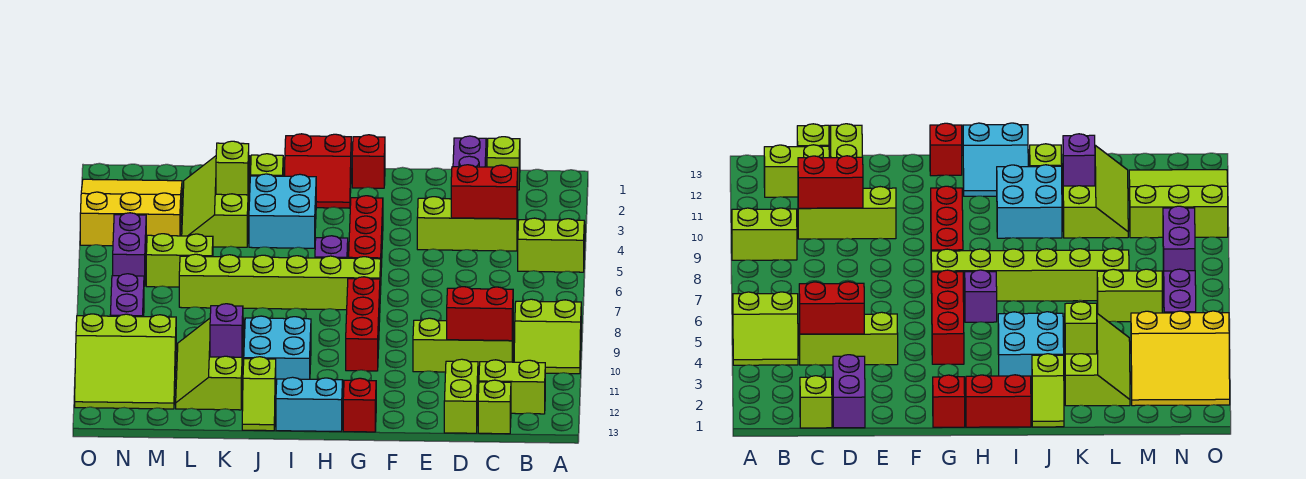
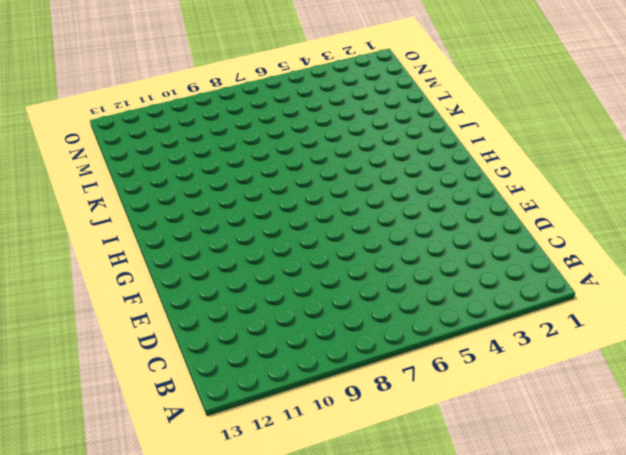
none -> lime 2x2 slope [518,218,585,272]
none -> lime 2x2 slope [514,299,581,374]
none -> lime 1x2 brick [479,360,545,414]
none -> lime 1x1 brick [487,137,520,190]

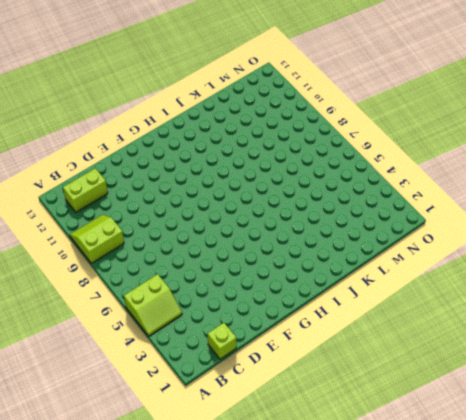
none -> lime 1x3 brick [417,197,518,251]
none -> lime 1x3 brick [413,318,513,372]
none -> lime 1x1 brick [478,380,511,434]
none -> purple 1x2 brick [453,136,486,167]

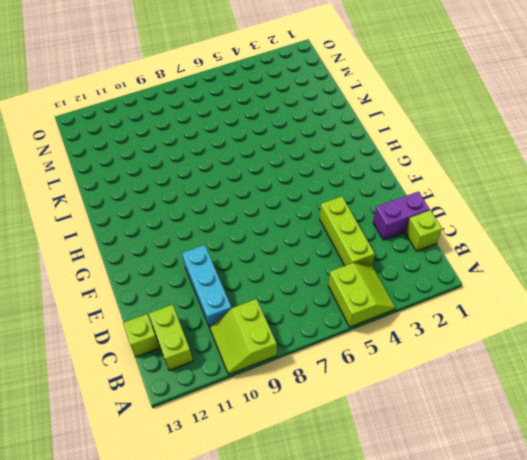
cyan 1x3 brick [182,245,232,328] -> lime 1x3 brick [413,318,513,372]
none -> lime 1x2 brick [444,359,478,433]
none -> red 1x1 brick [352,135,385,188]
none -> red 1x3 brick [349,196,383,267]
none -> lime 1x6 brick [179,254,381,310]

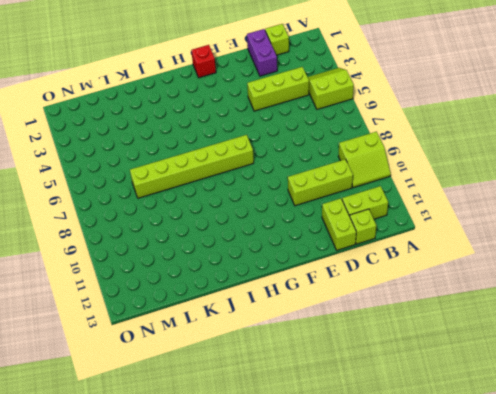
none -> red 1x3 brick [349,196,383,267]
none -> red 1x3 brick [346,277,380,371]
none -> red 1x1 brick [343,378,376,432]
none -> red 2x2 slope [285,134,351,208]

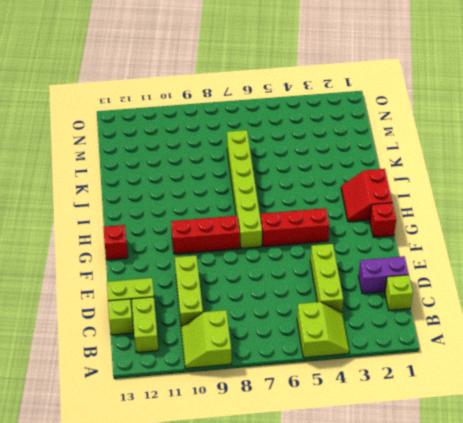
none -> purple 1x1 brick [315,236,348,258]
none -> cyan 2x2 slope [276,377,343,431]
none -> cyan 2x2 brick [249,174,316,248]
none -> cyan 2x2 brick [244,316,311,385]

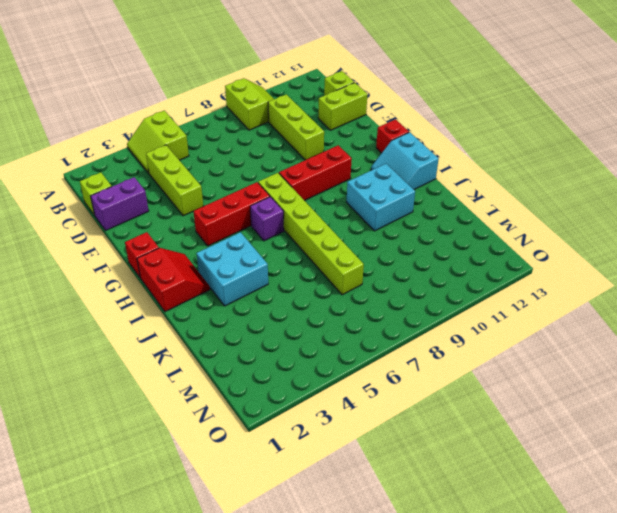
none -> lime 1x2 brick [479,360,545,414]
none -> lime 1x2 slope [250,154,284,176]
none -> lime 1x2 slope [242,357,276,431]
none -> lime 2x3 slope [182,156,250,247]

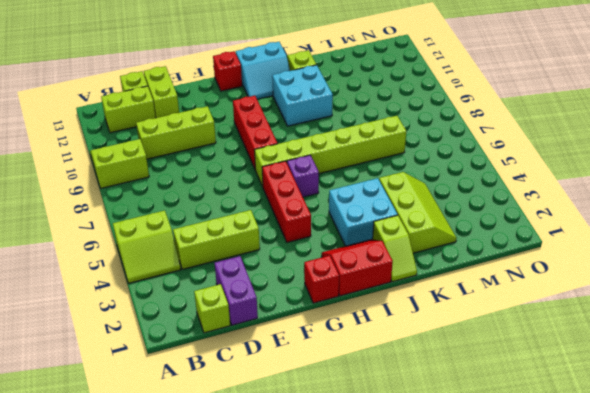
none -> lime 2x3 slope [176,318,244,410]
none -> lime 1x2 brick [146,234,213,287]
none -> yellow 3x3 slope [80,179,182,246]
none -> lime 3x3 slope [75,314,176,409]

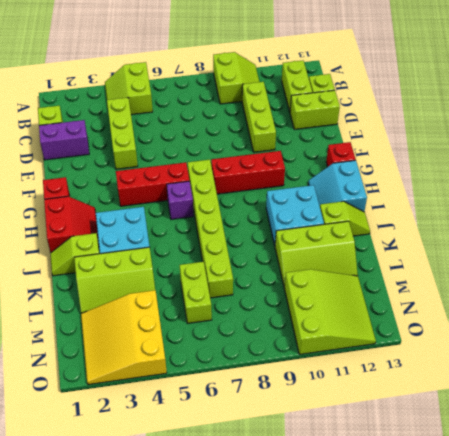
none -> purple 1x2 brick [113,213,146,286]
none -> purple 1x2 brick [110,274,144,317]
none -> red 1x2 brick [451,165,518,219]
none -> red 1x2 brick [447,287,513,341]

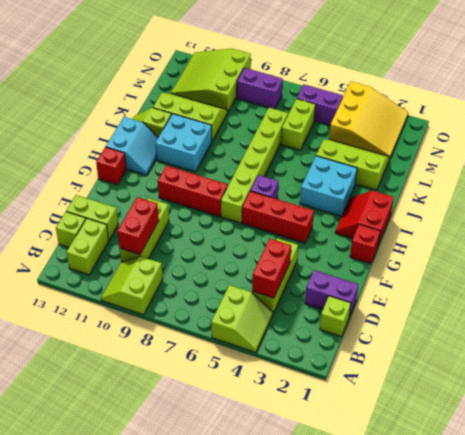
none -> lime 1x2 slope [250,154,284,176]
none -> lime 1x1 brick [216,141,249,195]
none -> purple 1x1 brick [210,304,243,357]

